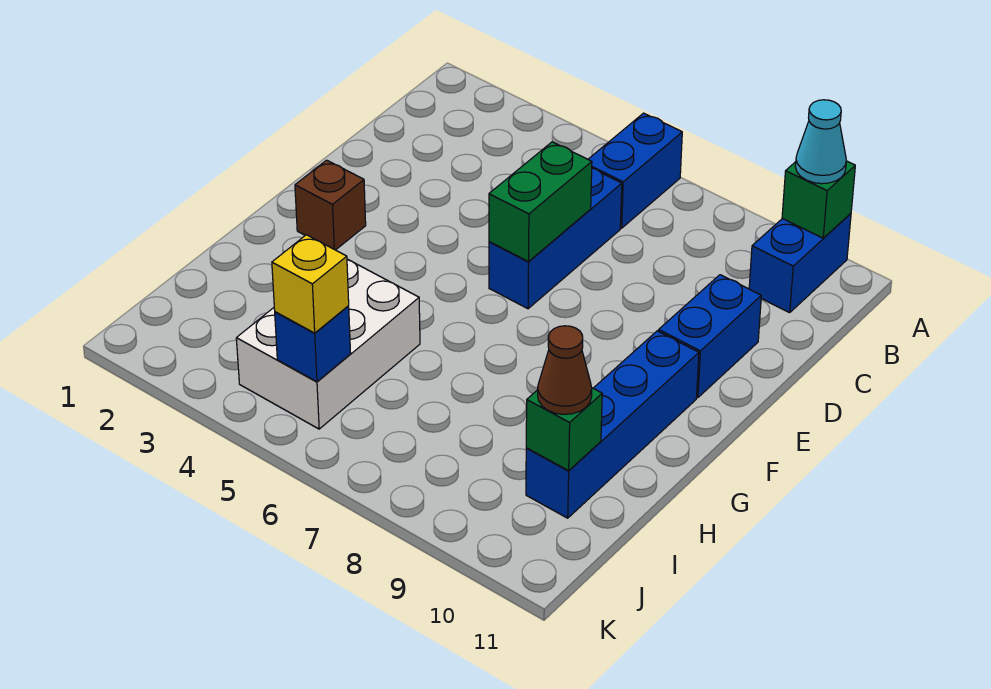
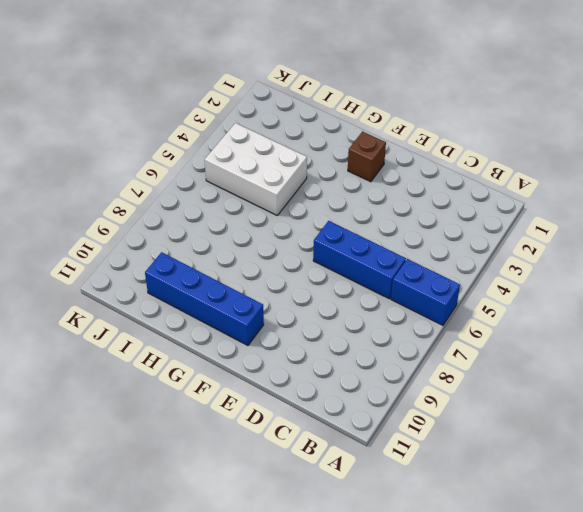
none -> blue 1x2 brick [749,214,851,313]
none -> blue 1x2 brick [659,275,761,398]
none -> green 1x1 brick [782,161,855,238]

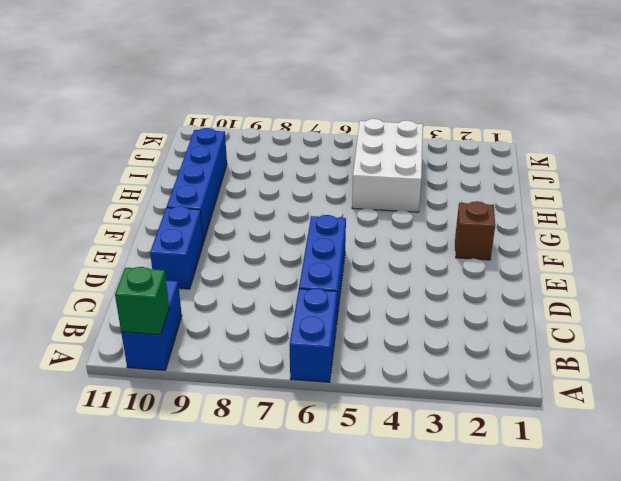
none -> green 1x2 brick [489,142,592,262]
none -> green 1x1 brick [526,388,602,471]
none -> blue 1x1 brick [275,306,351,382]

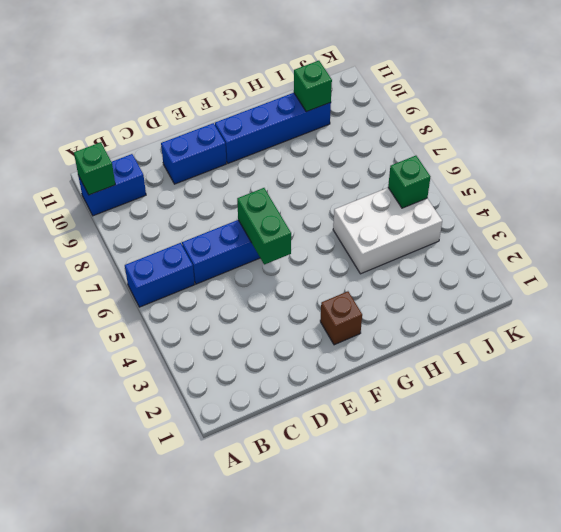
green 1x2 brick [237,188,291,264] -> green 1x2 brick turned to [489,142,592,262]
green 1x1 brick [388,156,430,208] -> blue 1x1 brick [275,306,351,382]
none -> cyan 1x1 cone [795,100,846,184]
none -> brown 1x1 cone [538,326,592,414]
none -> yellow 1x1 brick [272,235,349,333]

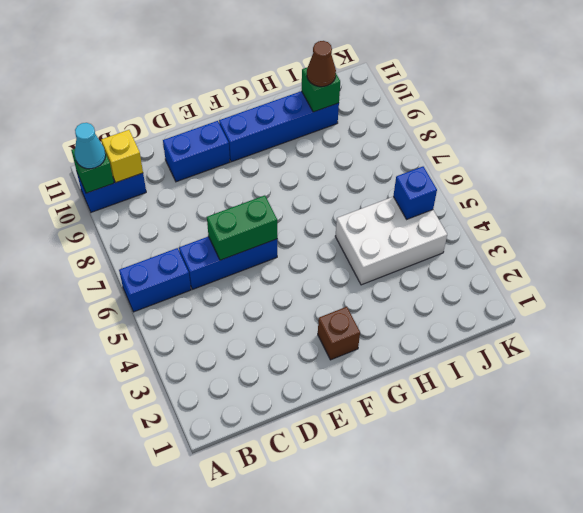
yellow 1x1 brick [101,130,143,182] -> yellow 1x1 brick moved to [272,235,349,333]

